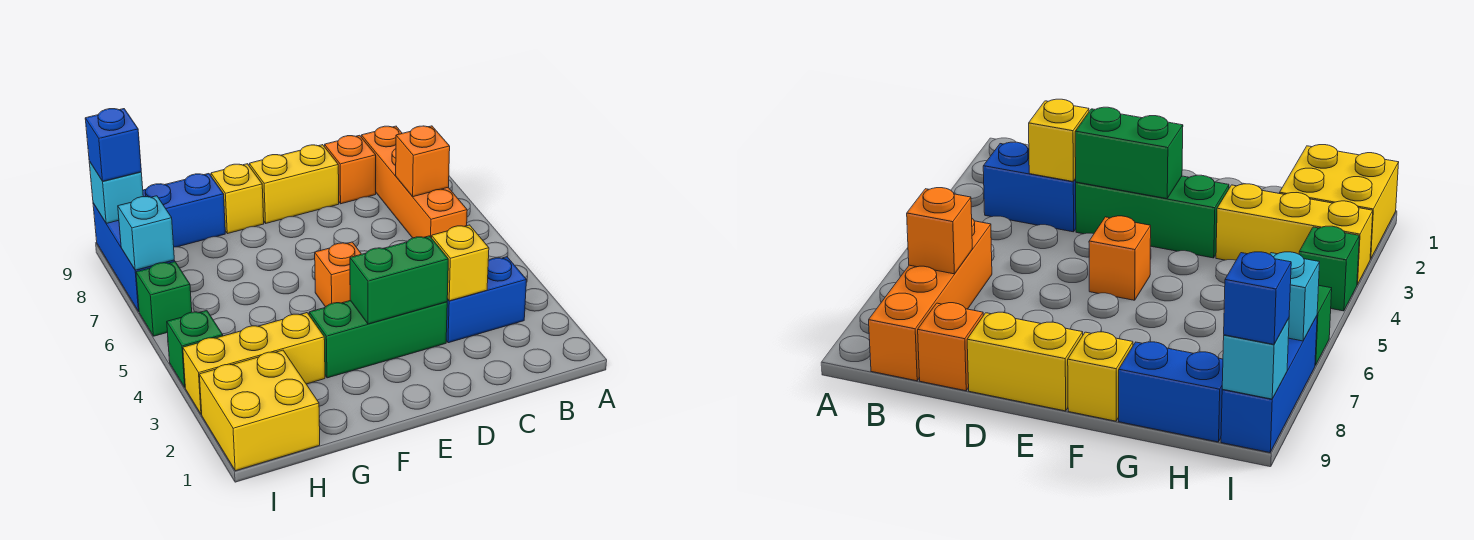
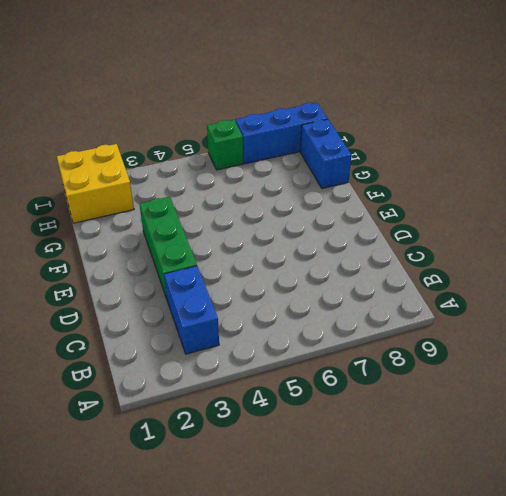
none -> orange 1x4 brick [361,126,467,238]
none -> orange 1x1 brick [325,135,376,204]
none -> yellow 1x2 brick [249,145,339,223]

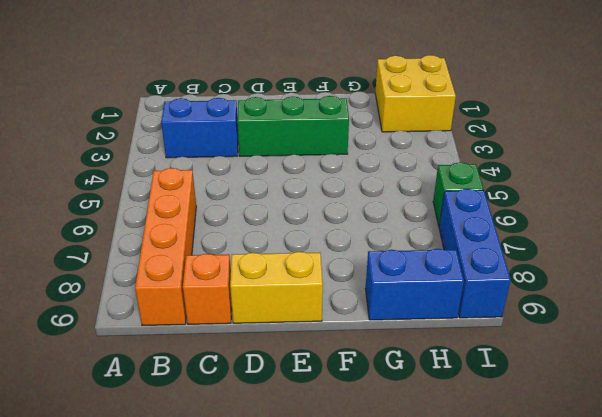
none -> orange 1x1 brick [315,242,361,307]
none -> yellow 1x1 brick [211,164,264,234]
none -> yellow 1x3 brick [183,313,325,415]

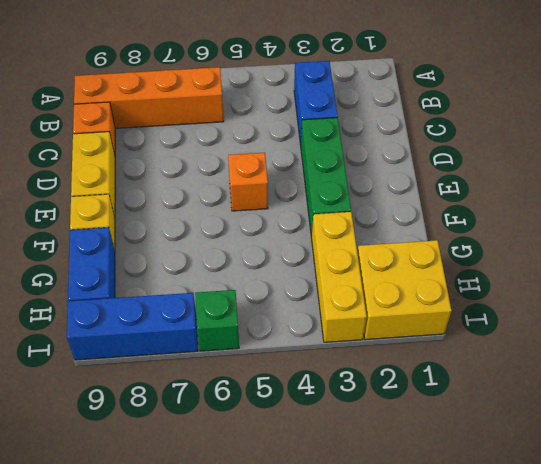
none -> green 1x1 brick [167,310,223,387]
none -> orange 1x1 brick [396,126,450,197]
none -> yellow 1x1 brick [432,225,489,301]

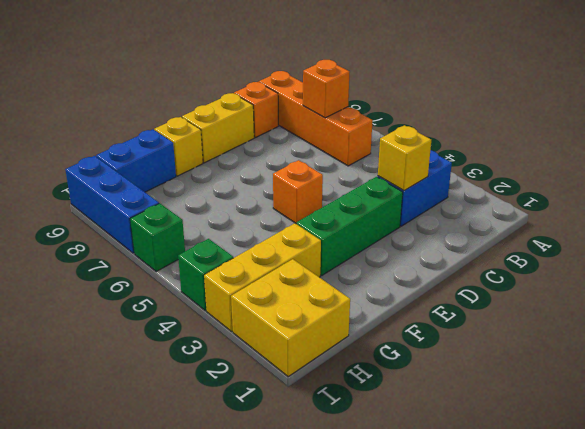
none -> green 1x2 brick [350,236,448,324]
none -> cyan 1x1 brick [118,196,174,270]
none -> cyan 1x1 brick [89,161,143,223]

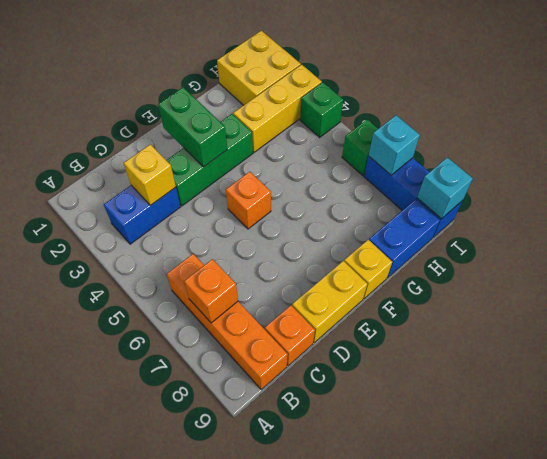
green 1x2 brick [158,87,227,167] -> green 1x2 brick turned to [350,236,448,324]
none -> blue 1x1 brick [85,109,141,181]

